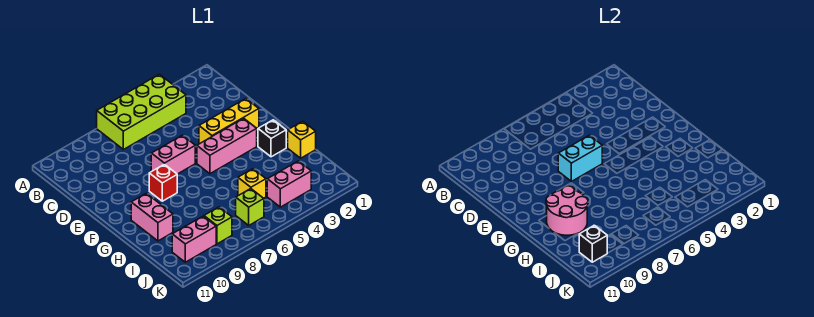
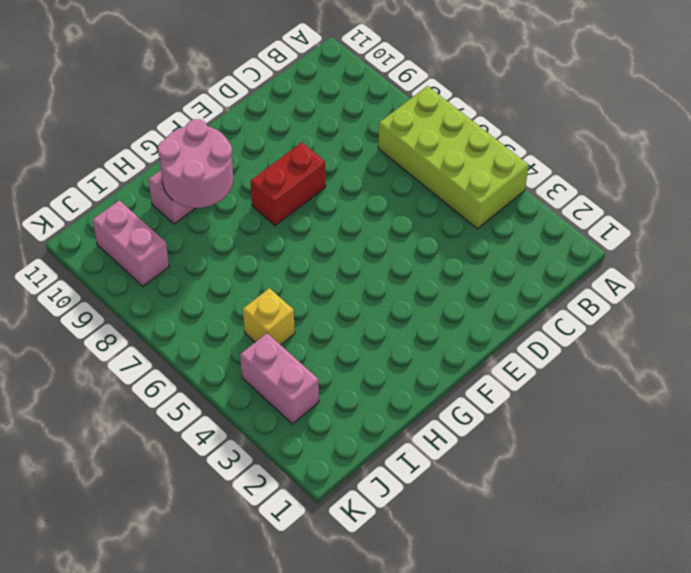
red 1x2 brick [250,142,326,226] -> red 1x1 brick [149,164,177,201]
none -> yellow 1x3 brick [199,99,259,144]
none -> pink 1x2 brick [151,135,195,174]
none -> pink 1x3 brick [197,118,257,174]

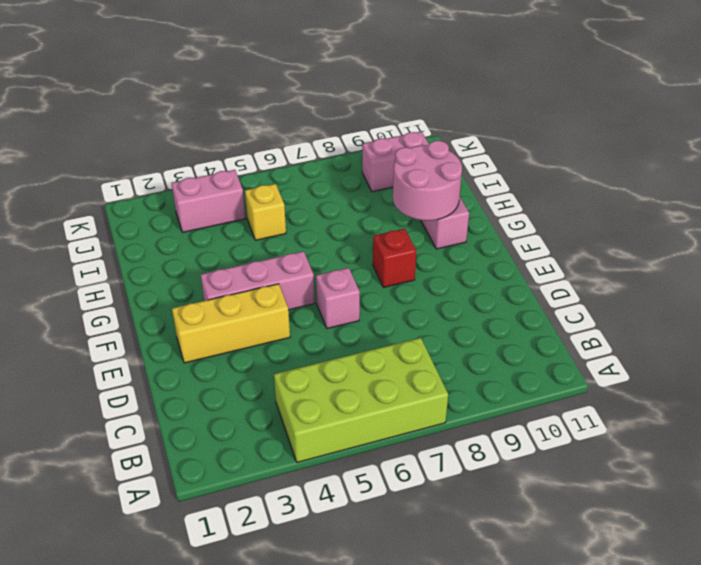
pink 1x1 brick [316,268,360,329] -> pink 1x2 brick [151,135,195,174]
none -> black 1x1 brick [258,120,286,157]
none -> yellow 1x1 brick [288,121,316,158]
none -> lime 1x1 brick [236,189,264,225]

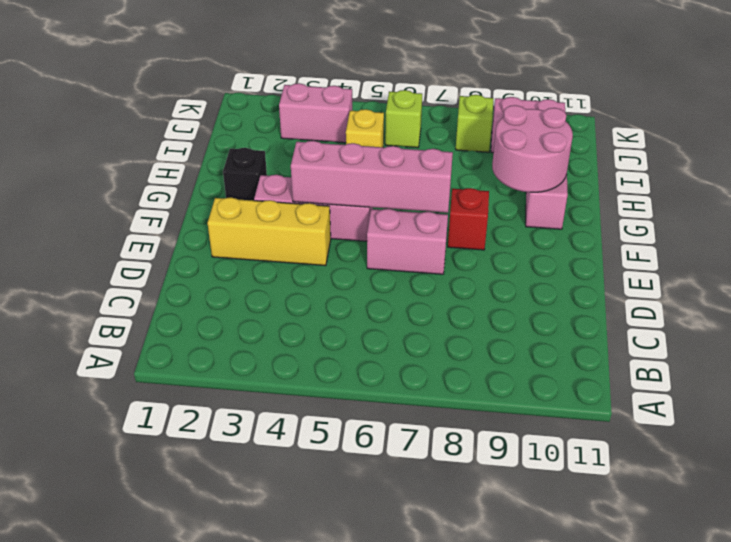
pink 1x4 brick [291,141,453,213] -> none
none -> lime 2x4 brick [97,74,186,149]
none -> yellow 1x1 brick [288,121,316,158]
none -> cyan 1x2 brick [558,135,602,181]

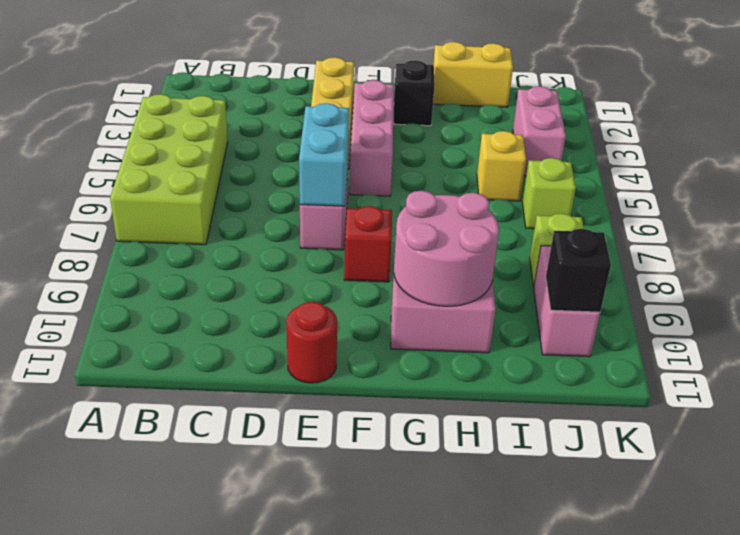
red 1x1 round brick [286,302,337,383] -> none
yellow 1x2 brick [433,42,513,107] -> yellow 1x1 brick [288,121,316,158]

